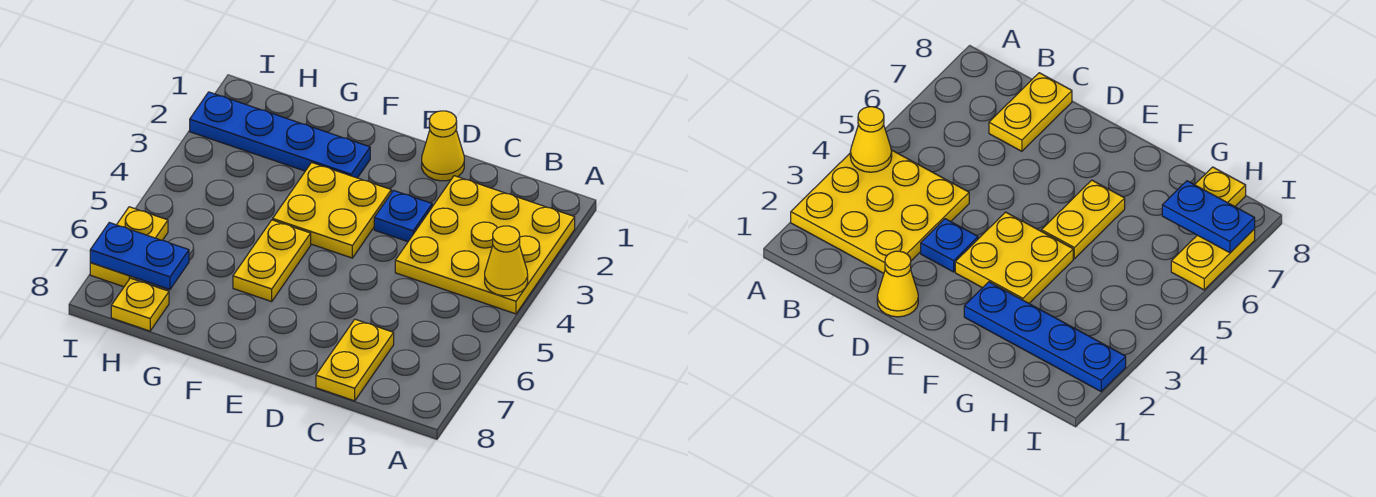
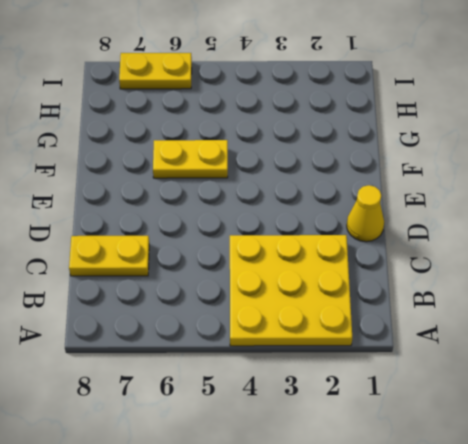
none -> blue 1x1 plate [374,190,432,242]
none -> yellow 2x2 plate [273,163,391,258]

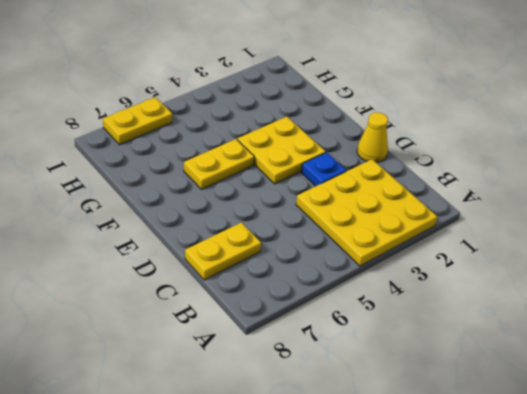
none -> blue 1x4 plate [190,92,370,178]
none -> yellow 1x1 plate [111,278,169,331]

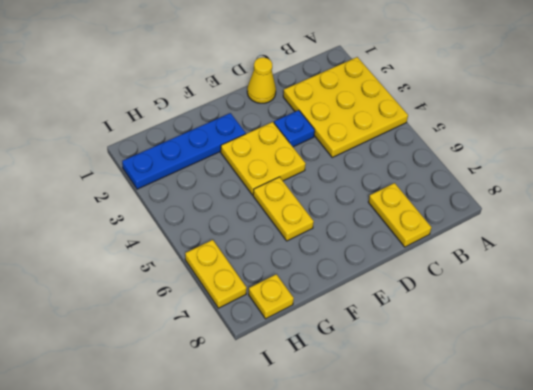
none -> yellow 1x1 cone [485,226,528,296]
none -> blue 1x2 plate [90,223,189,289]

